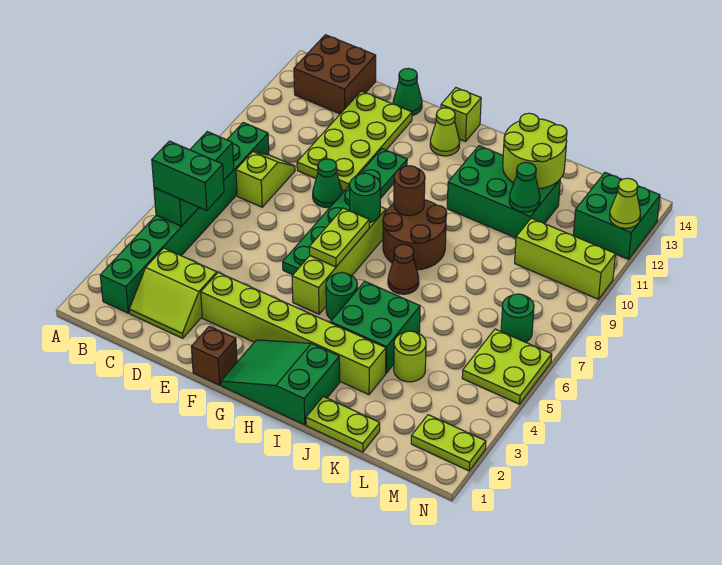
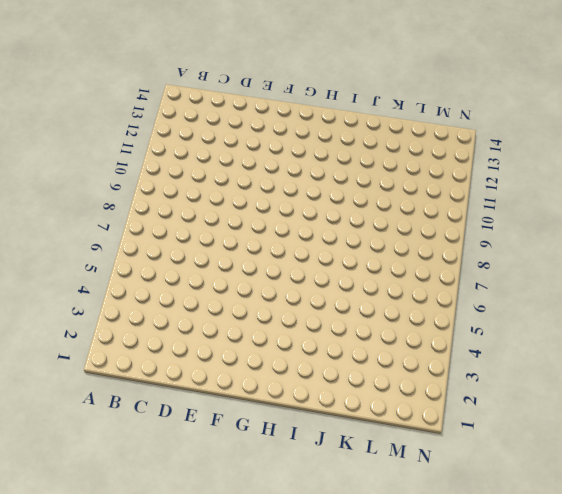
none -> green 1x8 brick [100,123,269,313]
none -> brown 2x2 brick [294,35,376,114]
none -> lime 2x2 slope [129,248,217,338]
none -> lime 1x2 slope [236,152,295,207]

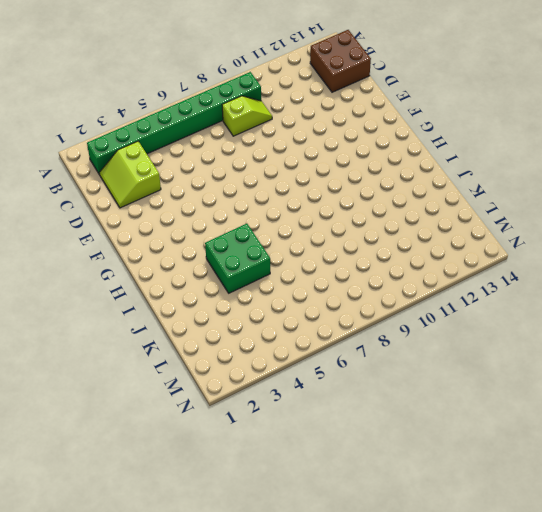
none -> lime 2x4 plate [297,91,412,191]
none -> lime 1x6 brick [201,273,386,395]
none -> green 1x1 cone [313,159,342,208]
none -> green 1x1 cone [393,68,422,115]

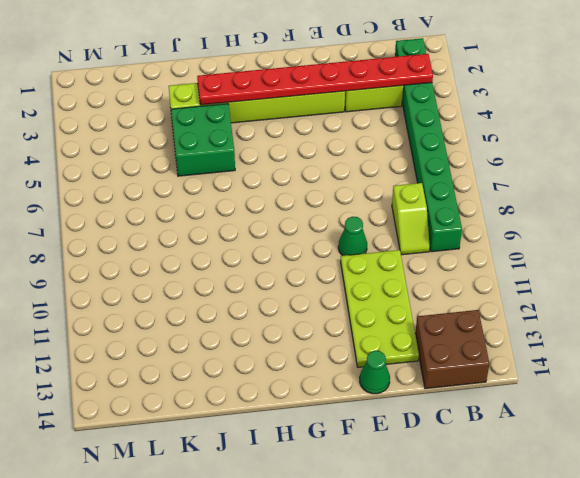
red 1x8 plate [197,54,433,105] -> none
none -> brown 1x1 brick [191,326,237,385]
none -> green 1x6 plate [283,149,407,275]
none -> green 2x3 slope [221,340,340,425]
none -> lime 1x4 brick [292,207,386,314]

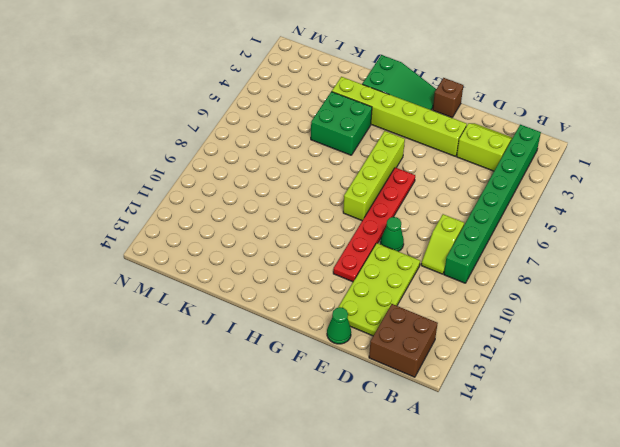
red 1x6 plate [333,168,415,282] -> green 1x6 plate [283,149,407,275]
none -> lime 1x1 cone [430,108,460,156]
none -> lime 1x1 brick [441,88,481,141]
none -> green 1x1 round brick [326,273,357,320]
none -> brown 2x2 round brick [383,200,447,270]

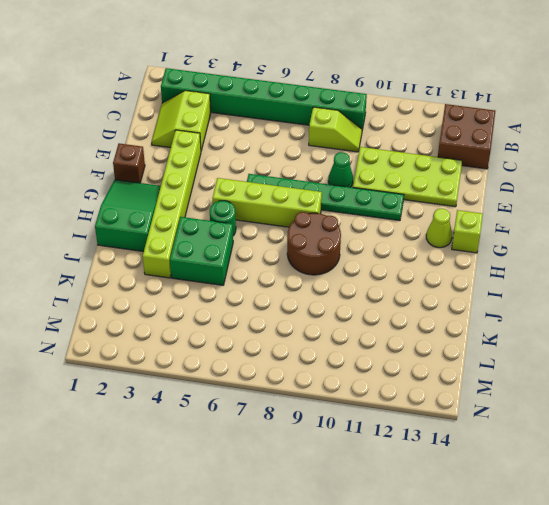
none -> green 1x1 cone [393,68,422,115]
none -> brown 1x1 cone [388,245,419,294]
none -> green 2x3 brick [447,146,560,238]
none -> lime 1x2 plate [306,396,380,452]

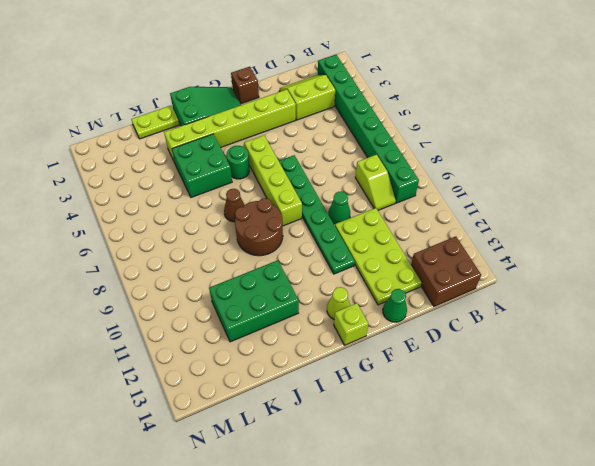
none -> lime 1x1 round brick [394,331,426,382]
none -> lime 1x3 brick [515,218,615,299]
none -> lime 1x2 plate [411,415,486,471]
none -> lime 2x2 plate [462,329,552,404]

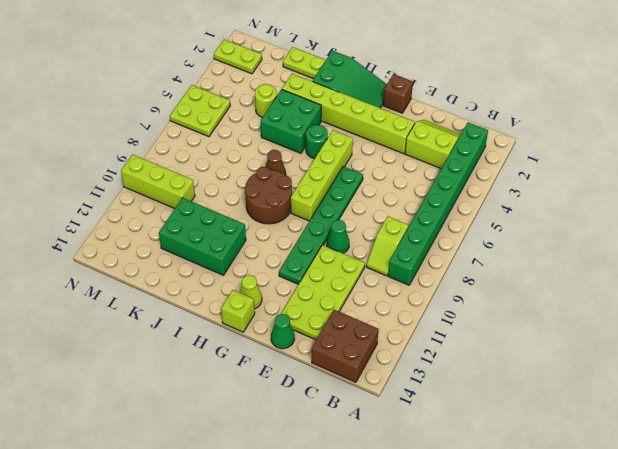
none -> green 1x1 round brick [501,294,534,342]
none -> green 2x2 brick [573,173,660,259]
none -> green 1x3 brick [154,132,234,226]
none -> lime 1x2 plate [309,208,369,267]

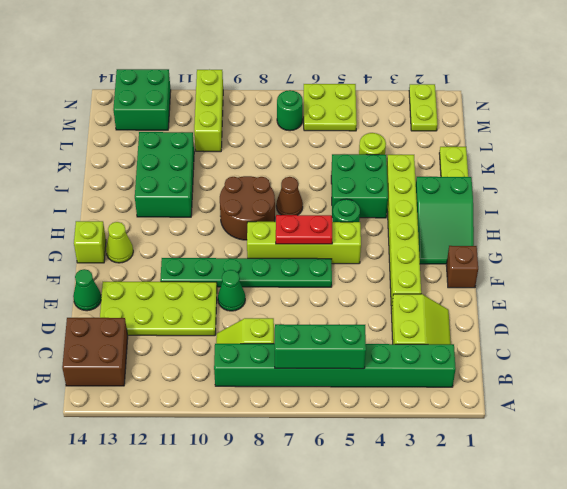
red 1x2 plate [276,215,332,244] -> lime 1x2 plate [309,208,369,267]
none -> green 1x1 round brick [350,173,380,223]
none -> brown 1x1 round brick [394,166,425,216]
none -> lime 2x2 round brick [503,113,567,189]
none -> green 1x1 cone [509,162,540,212]

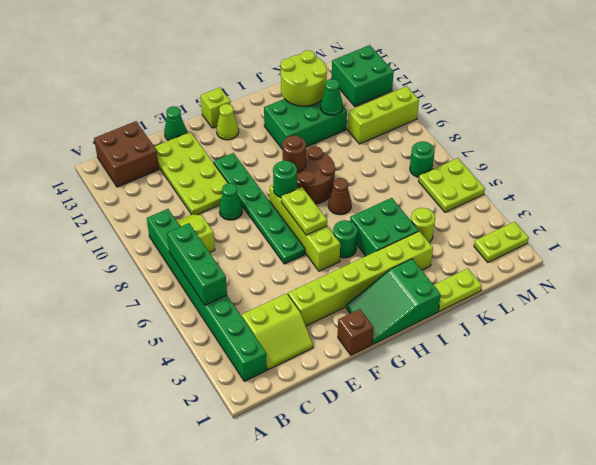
none -> lime 1x1 cone [610,178,640,228]
none -> green 1x2 brick [152,141,224,211]

